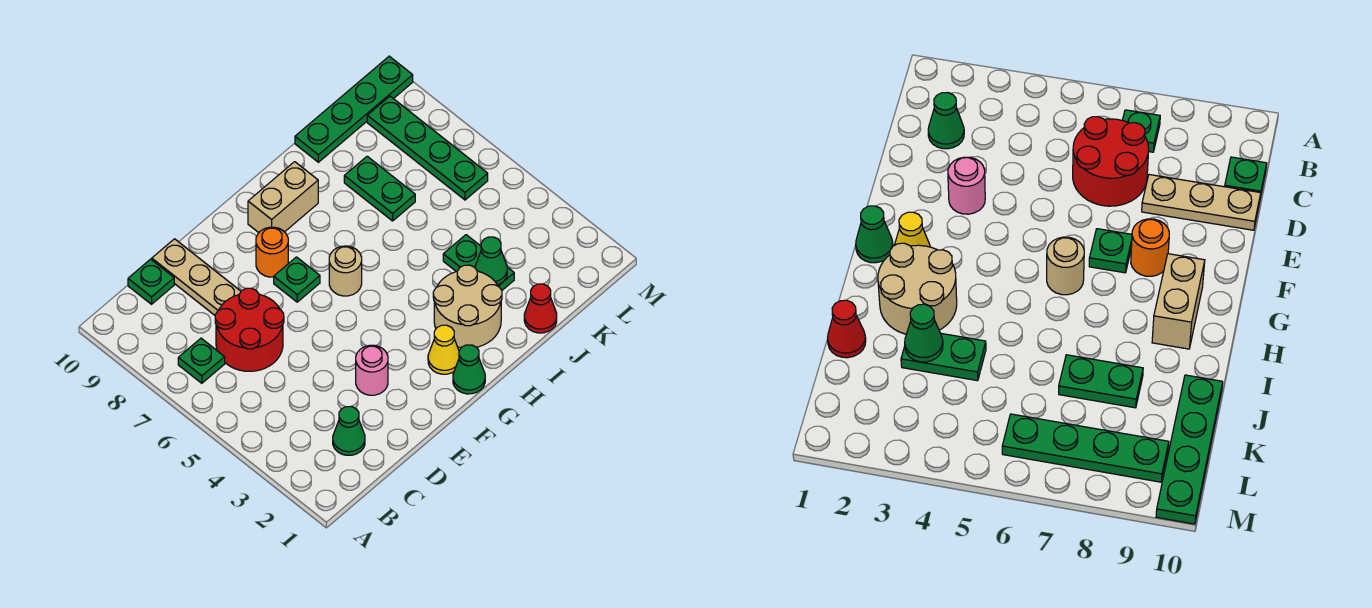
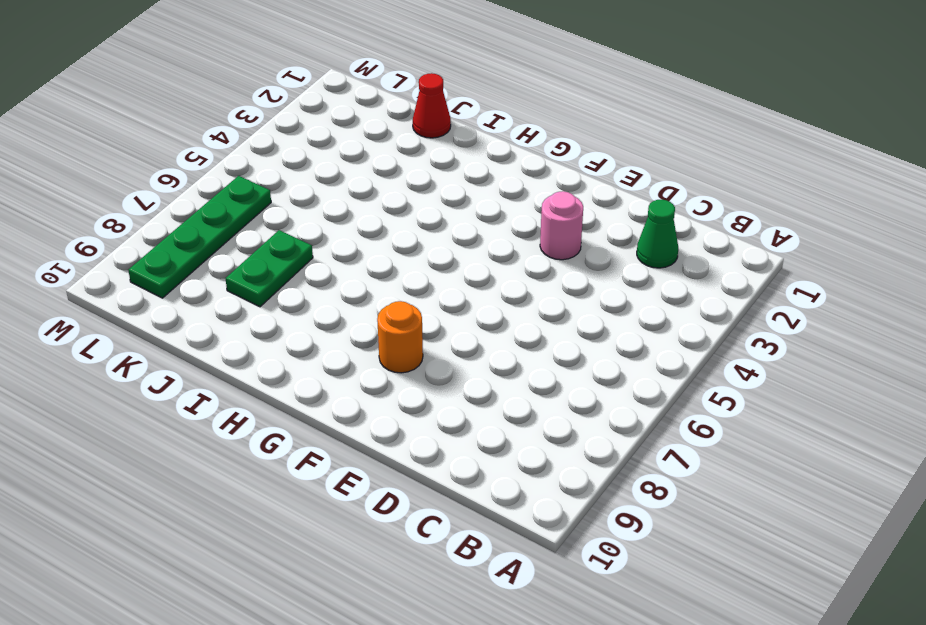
none -> green 1x1 plate [178,338,225,383]
none -> red 2x2 round brick [215,288,284,371]
none -> green 1x1 plate [128,259,174,304]

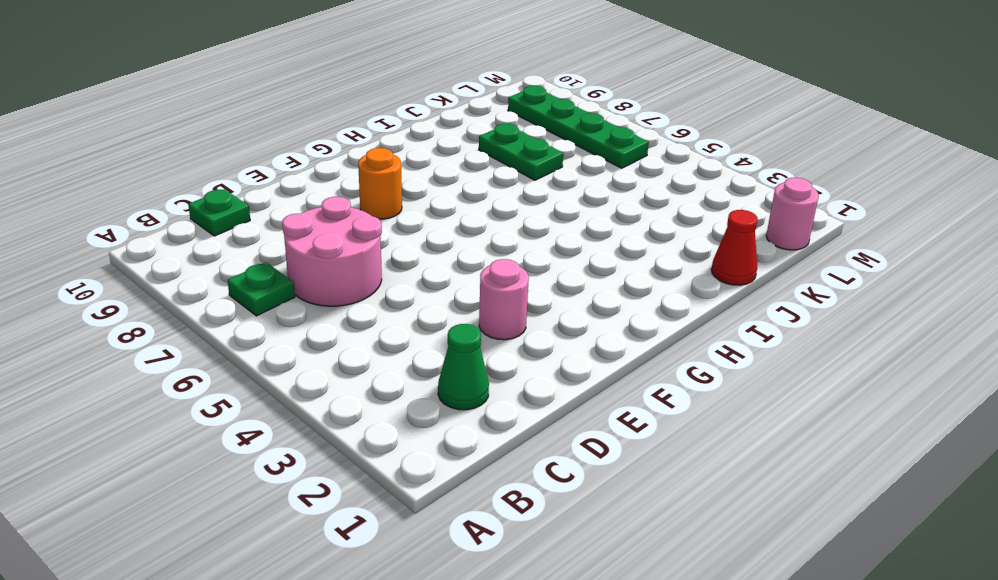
pink 2x2 round brick [282,197,382,306] -> red 2x2 round brick [215,288,284,371]
pink 1x1 round brick [766,178,819,250] -> none
none -> tan 1x3 plate [152,239,241,315]
none -> green 1x1 plate [274,257,320,302]
none -> green 1x1 cone [453,345,485,394]

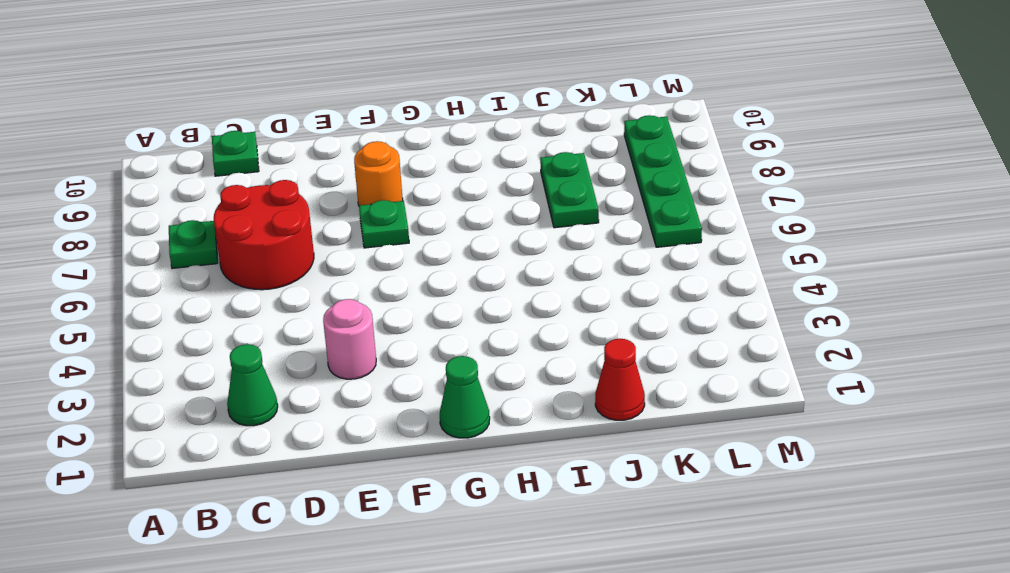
none -> tan 1x3 plate [152,239,241,315]
none -> yellow 1x1 cone [428,325,459,374]
none -> tan 1x1 round brick [329,246,362,296]

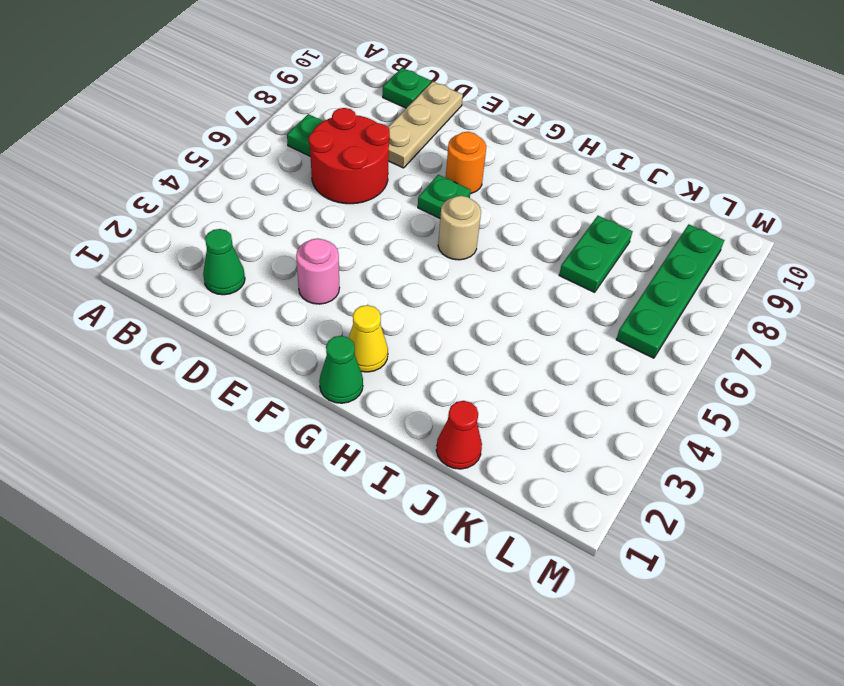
none -> tan 1x2 brick [248,162,318,233]
none -> tan 2x2 round brick [433,265,502,348]
none -> green 1x2 plate [443,235,514,290]

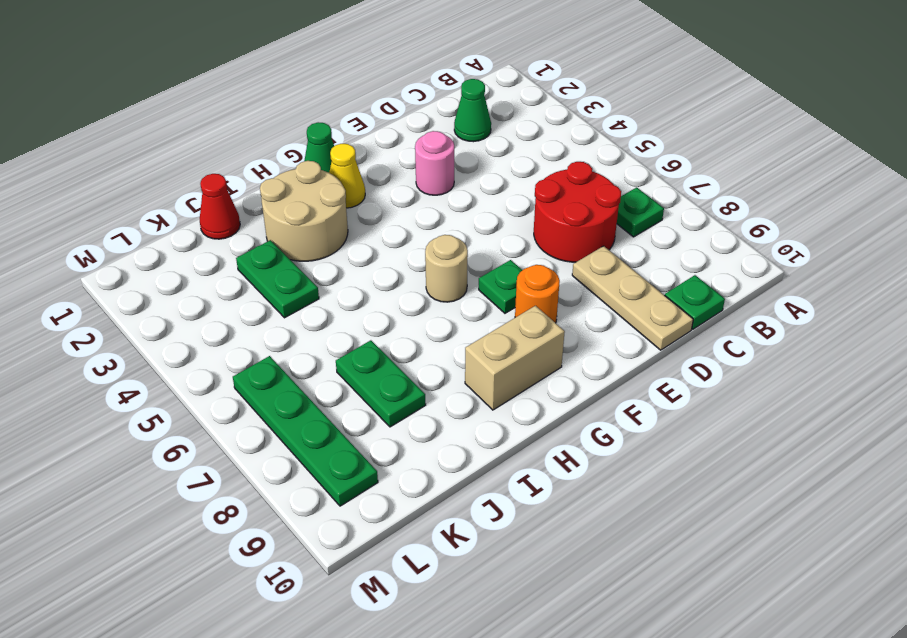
none -> green 1x4 plate [295,56,413,162]
none -> green 1x1 cone [475,237,507,285]

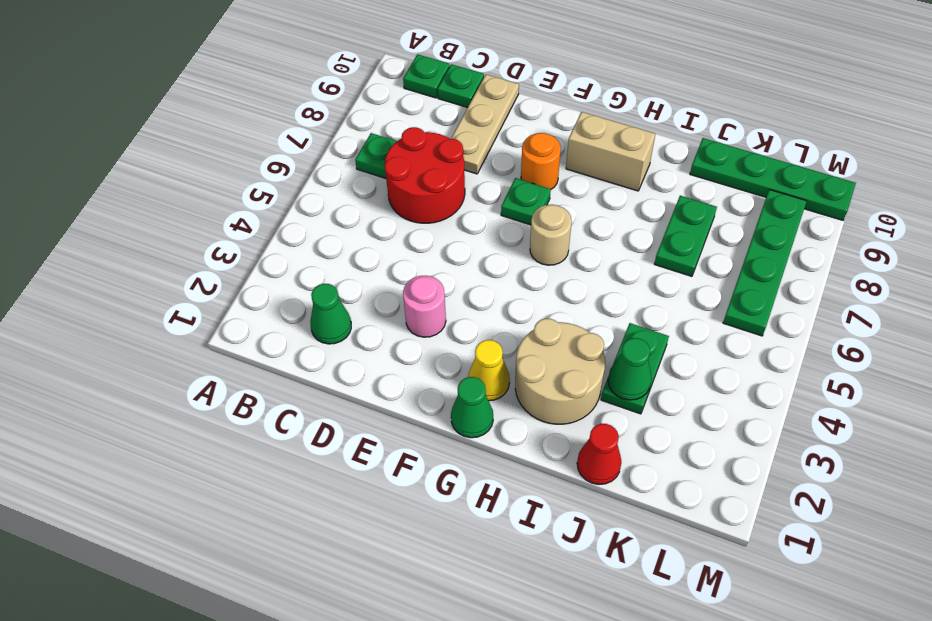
green 1x1 plate [403,54,450,98] -> none

